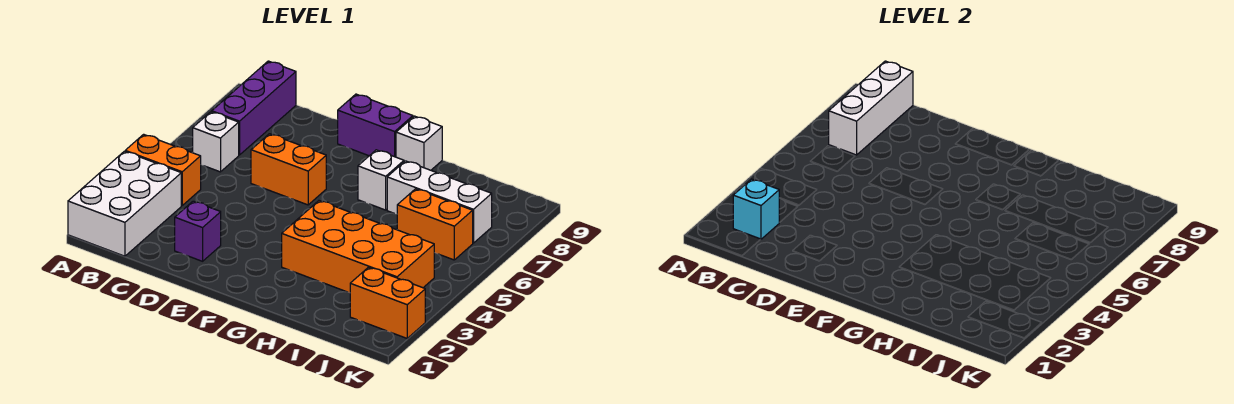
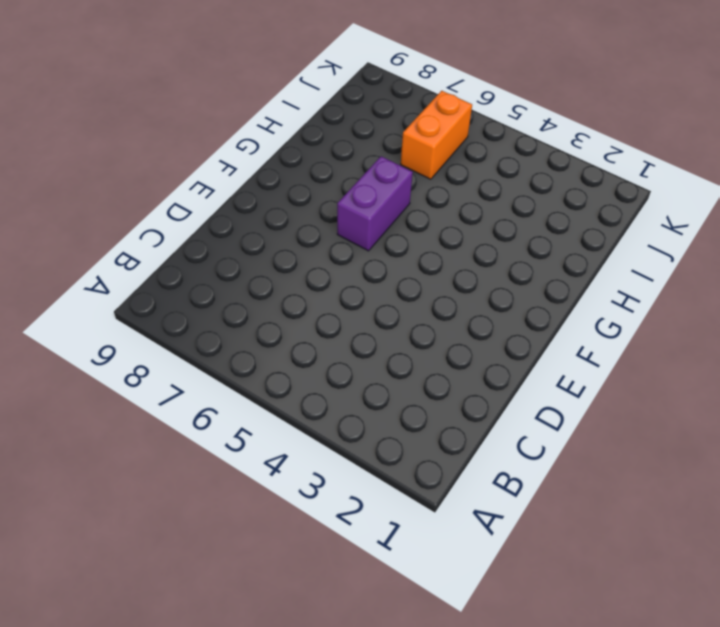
purple 1x2 brick [337,156,413,251] -> purple 1x2 brick moved to [338,94,413,157]
none -> white 2x3 brick [68,151,181,256]
none -> orange 1x2 brick [125,134,201,205]
none -> white 1x1 brick [192,112,239,172]

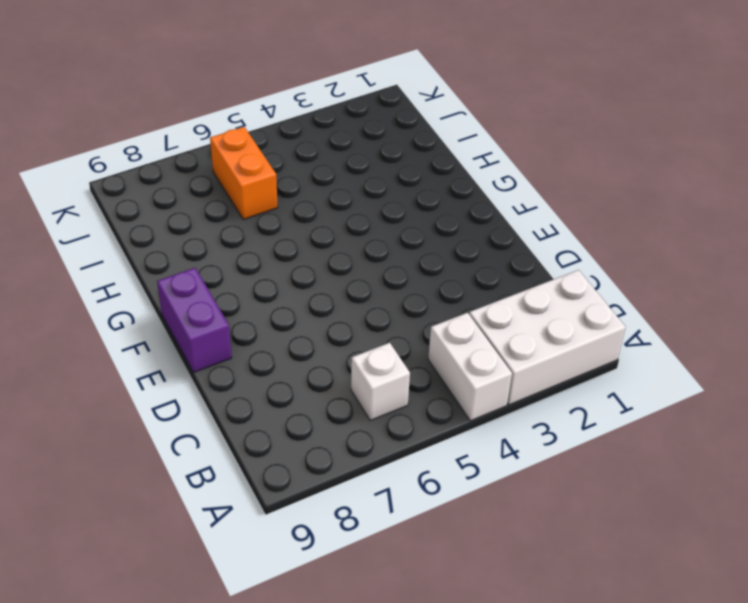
white 1x2 brick [428,313,512,421] -> orange 1x2 brick [125,134,201,205]
none -> purple 1x3 brick [212,61,296,155]
none -> purple 1x1 brick [175,201,221,261]
none -> orange 1x2 brick [251,134,326,205]

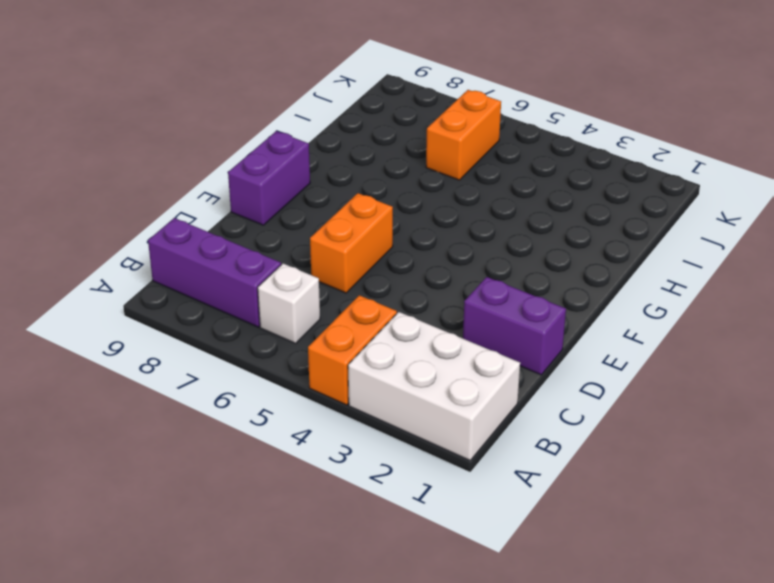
purple 1x2 brick [463,277,566,375] -> purple 1x1 brick [175,201,221,261]
none -> orange 2x4 brick [282,201,434,293]
none -> white 1x1 brick [358,150,404,210]
none -> white 1x1 brick [396,116,442,170]

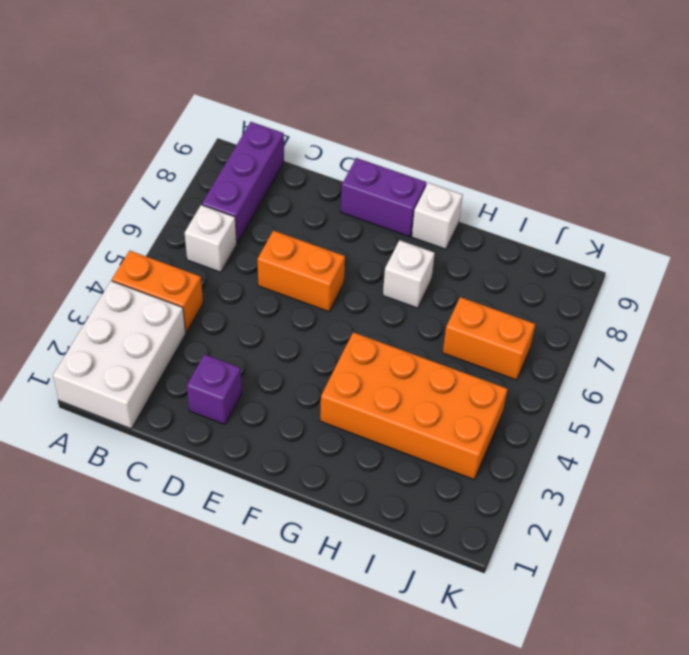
none -> white 1x3 brick [387,161,492,243]
none -> orange 1x2 brick [350,267,425,338]
none -> cyan 1x1 brick [733,179,779,239]

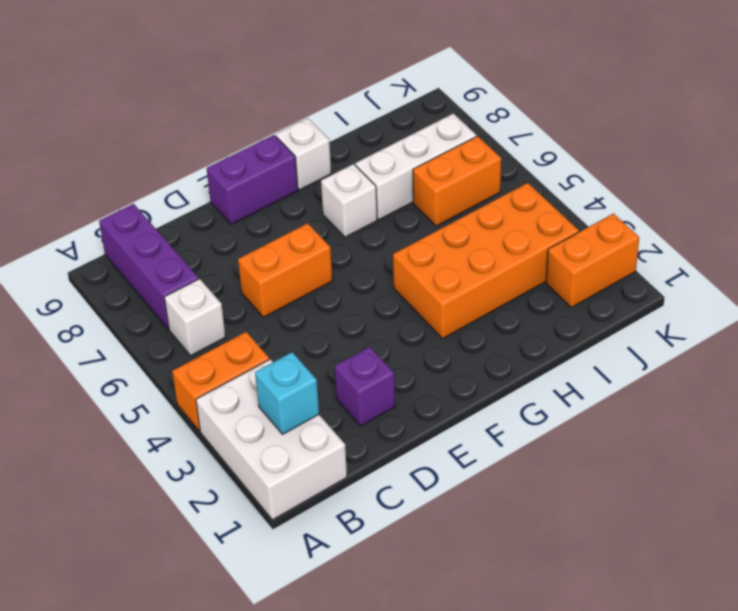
none -> white 1x3 brick [829,61,913,155]

